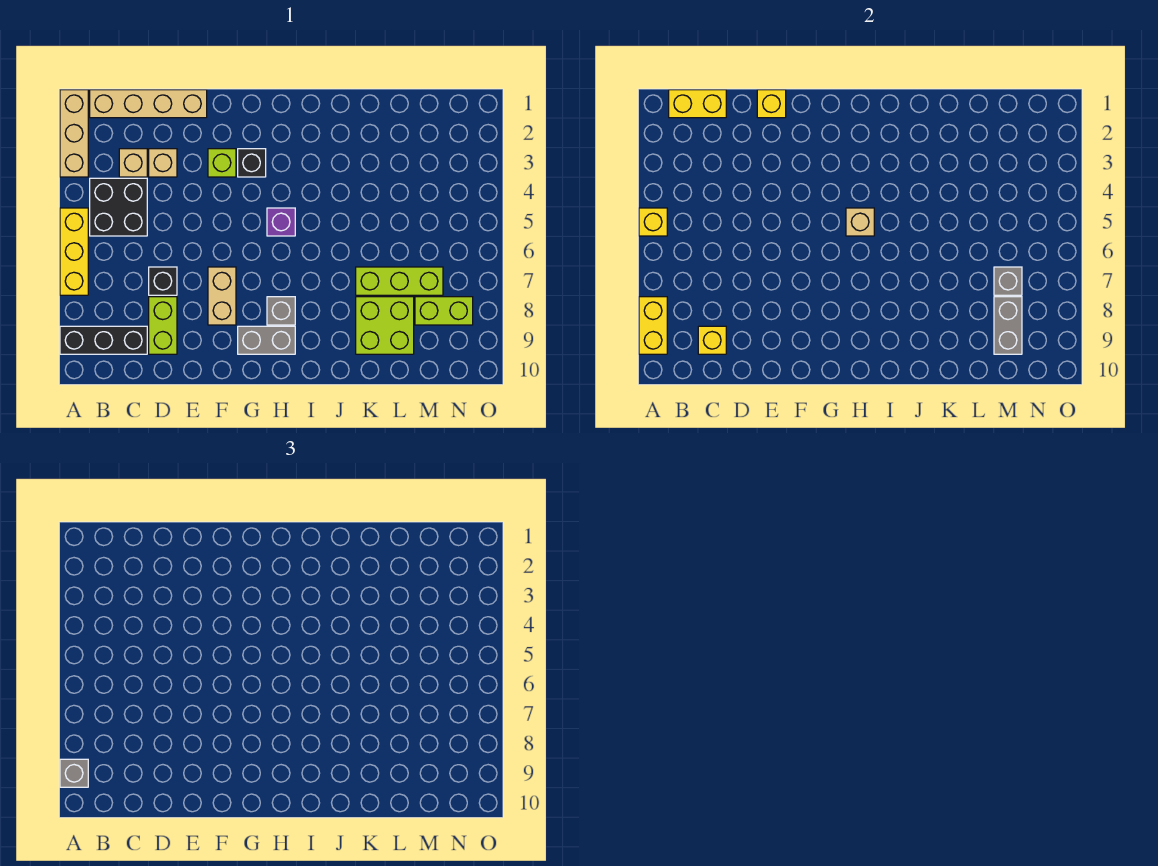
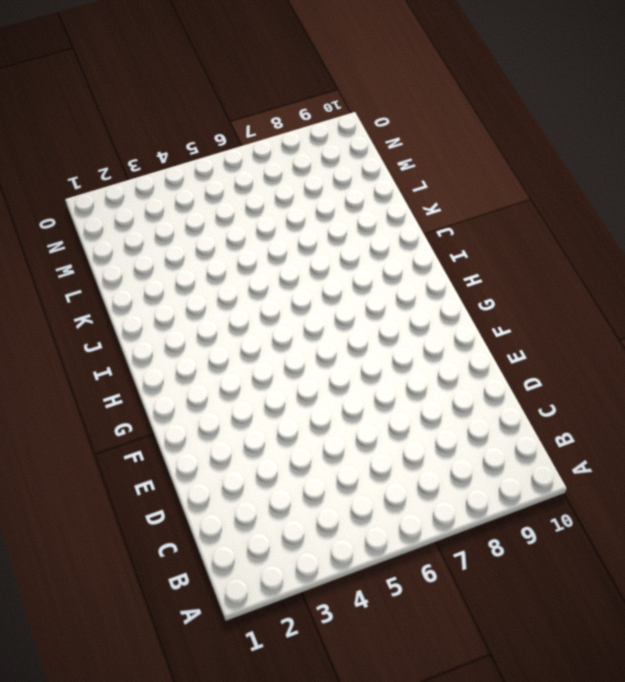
none -> tan 1x3 brick [60,90,88,177]
none -> yellow 1x3 brick [60,208,88,295]
none -> black 1x3 brick [60,326,147,354]

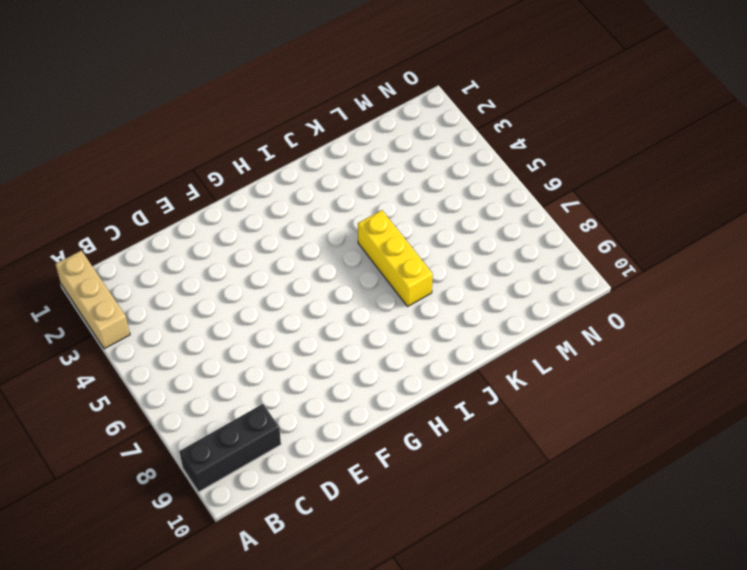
yellow 1x3 brick [358,210,433,306] -> yellow 1x3 brick moved to [60,208,88,295]
none -> tan 1x4 brick [90,90,207,118]
none -> black 2x2 brick [90,178,147,236]
none -> tan 1x1 brick [119,149,147,177]

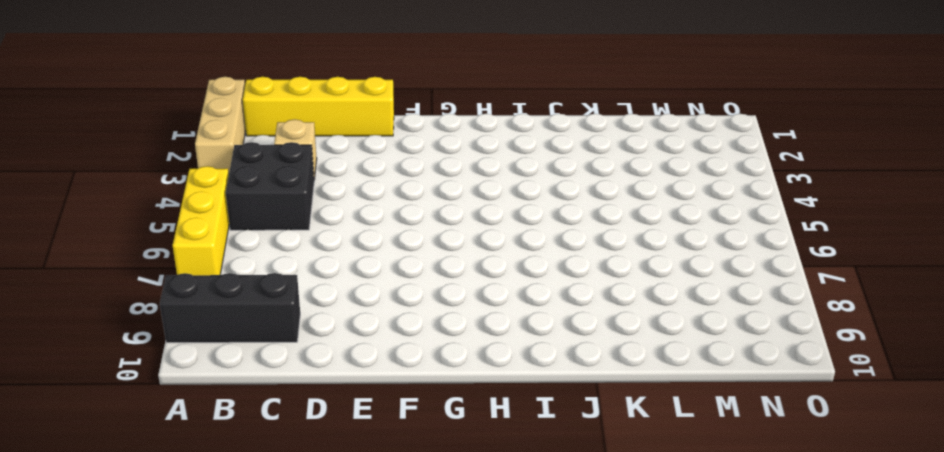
yellow 1x4 brick [243,77,394,136] -> tan 1x4 brick [90,90,207,118]
none -> tan 1x1 brick [149,149,177,177]
none -> black 1x1 brick [149,267,177,295]
none -> lime 1x2 brick [149,297,177,354]

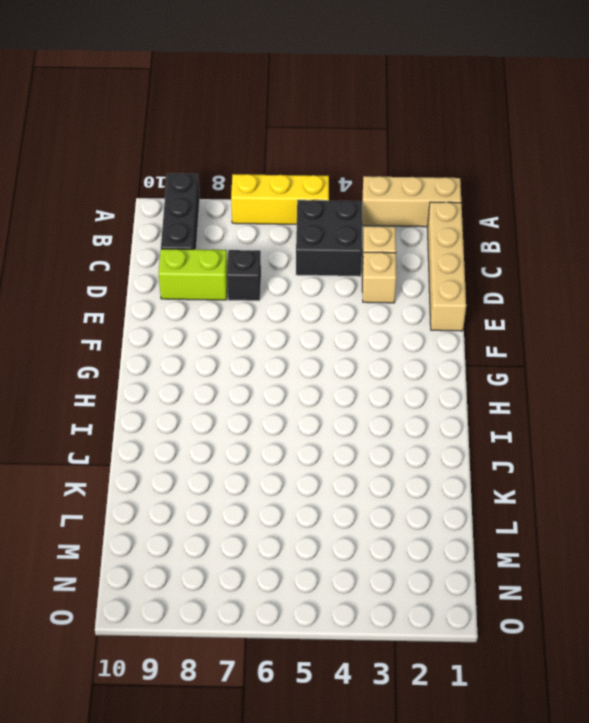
none -> lime 1x1 brick [208,149,236,177]
none -> tan 1x2 brick [208,267,236,325]
none -> black 1x1 brick [238,149,266,177]

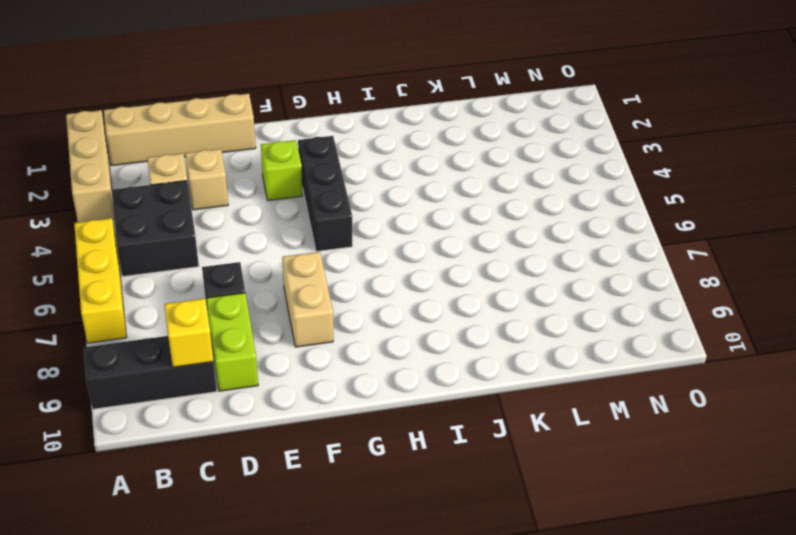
black 1x3 brick [298,136,352,251] -> black 1x1 brick [238,149,266,177]
none -> grey 1x2 brick [238,326,295,354]
none -> purple 1x1 brick [267,208,295,236]
none -> grey 1x1 brick [267,297,295,325]

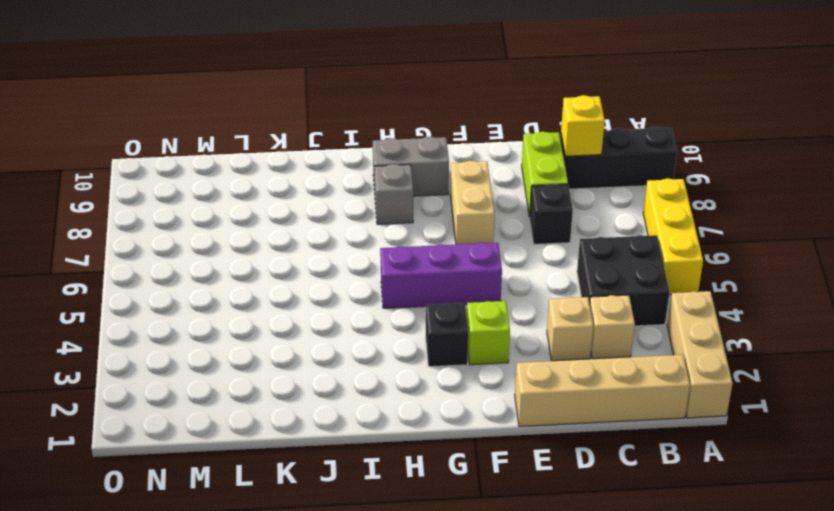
purple 1x3 brick [380,243,502,308] -> purple 1x1 brick [267,208,295,236]
none -> lime 1x3 brick [356,267,443,295]
none -> lime 2x2 brick [356,297,414,354]
none -> lime 1x2 brick [415,297,473,325]

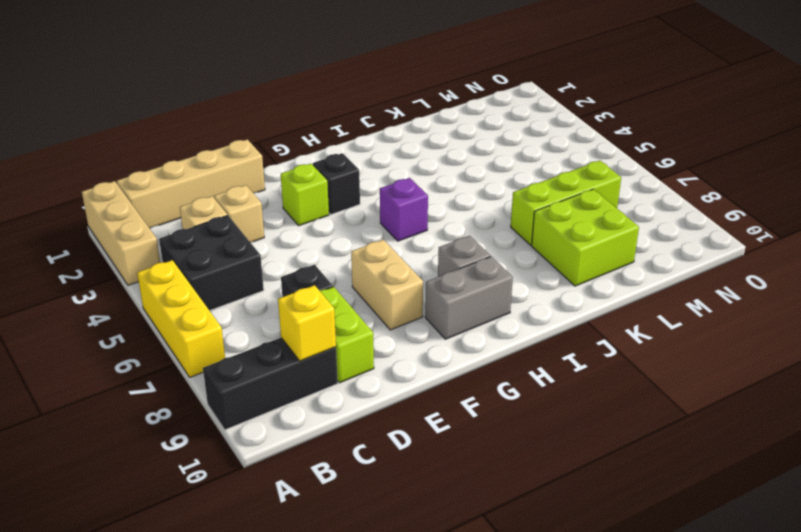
none -> lime 1x2 brick [415,297,473,325]
none -> yellow 1x1 brick [639,208,667,236]
none -> yellow 1x2 brick [639,297,667,354]

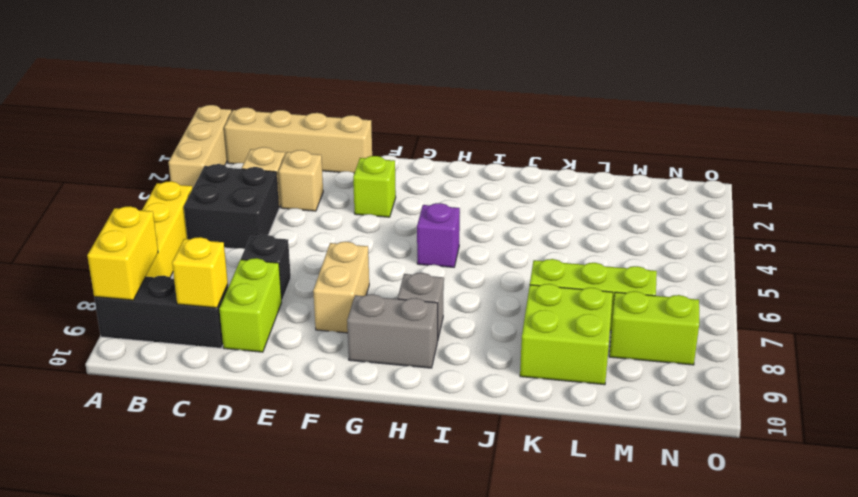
none -> black 1x1 brick [238,149,266,177]
none -> yellow 1x1 brick [639,208,667,236]
none -> yellow 1x2 brick [669,90,726,118]

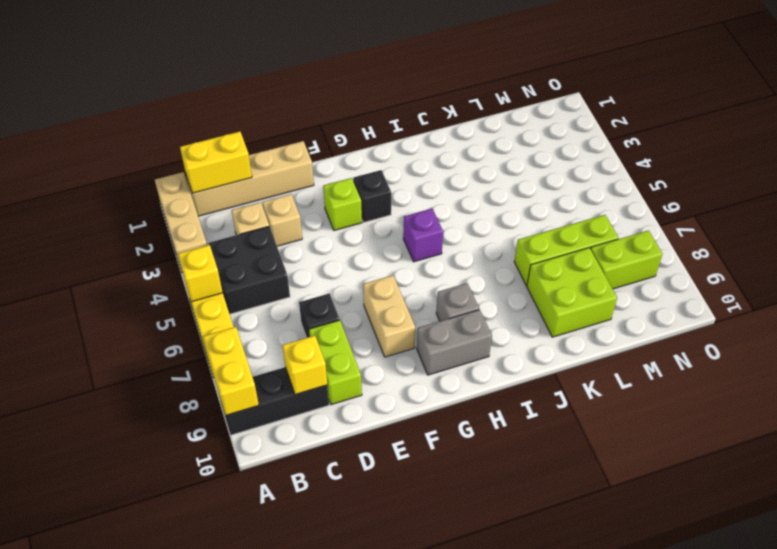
none -> yellow 1x1 brick [757,90,786,118]
none -> tan 1x1 brick [846,208,874,236]
none -> grey 1x1 brick [994,267,1022,295]

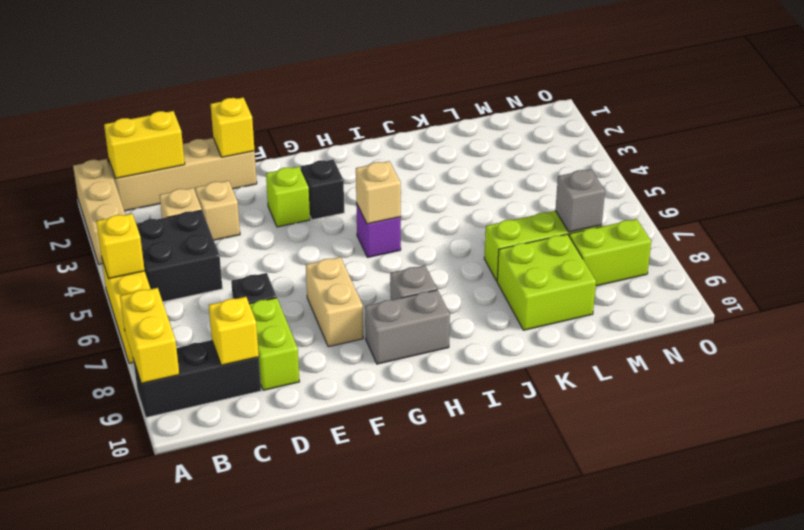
none -> grey 1x2 brick [994,297,1022,354]
none -> grey 1x1 brick [60,759,88,787]

